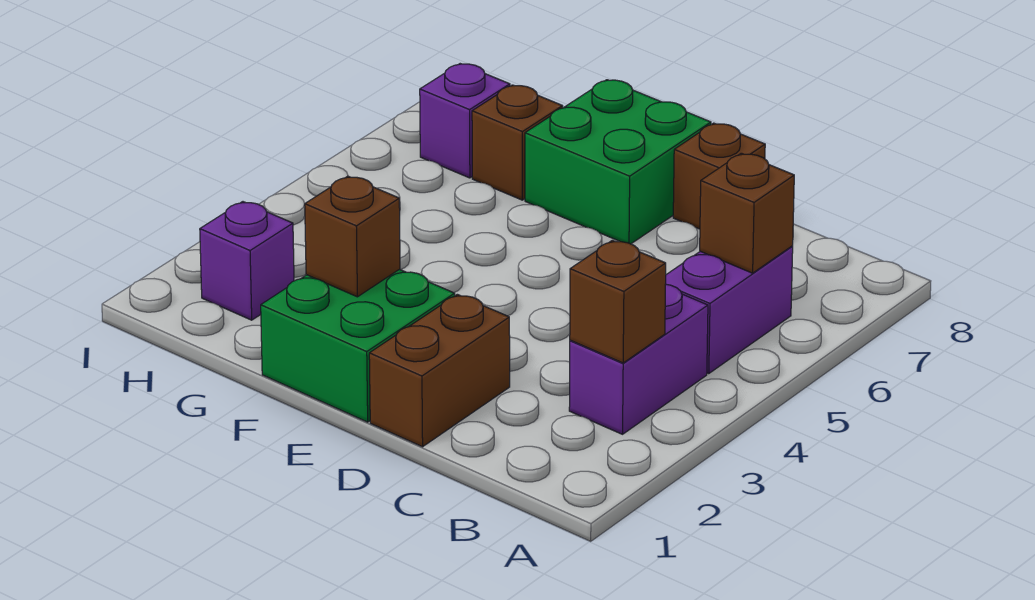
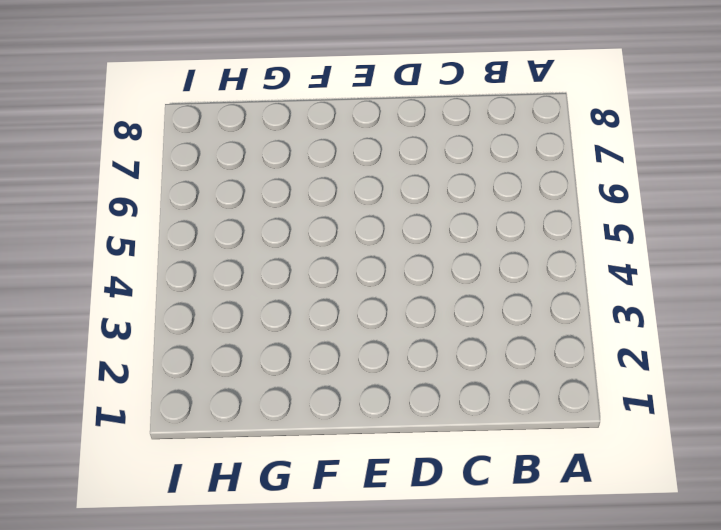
none -> purple 1x2 brick [569,284,708,434]
none -> purple 1x2 brick [666,246,793,374]
none -> brown 1x2 brick [369,294,510,447]

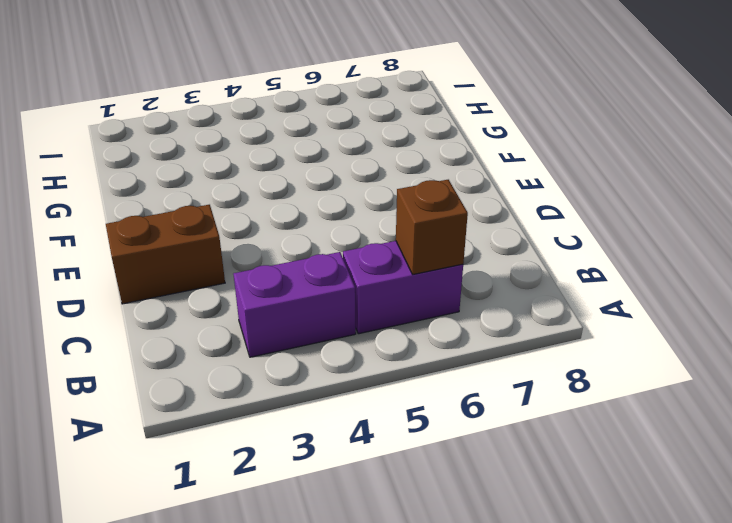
none -> brown 1x1 brick [673,123,765,229]
none -> green 2x2 brick [261,269,455,422]
none -> green 2x2 brick [525,80,711,244]

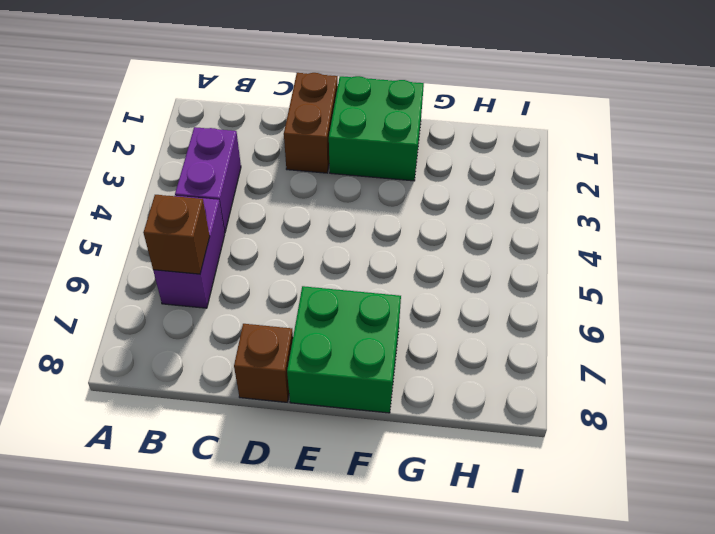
none -> brown 1x1 brick [472,85,563,200]
none -> purple 1x1 brick [200,202,294,320]
none -> purple 1x1 brick [420,64,510,178]

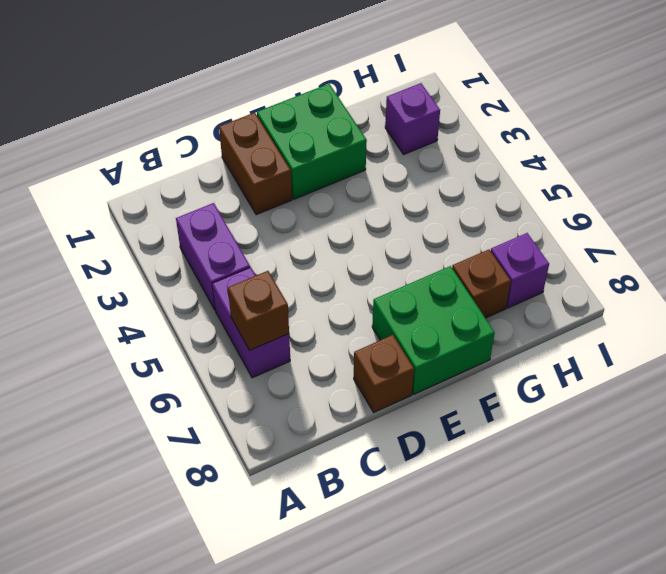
none -> brown 1x1 brick [570,240,666,363]
none -> brown 1x1 brick [305,176,400,297]

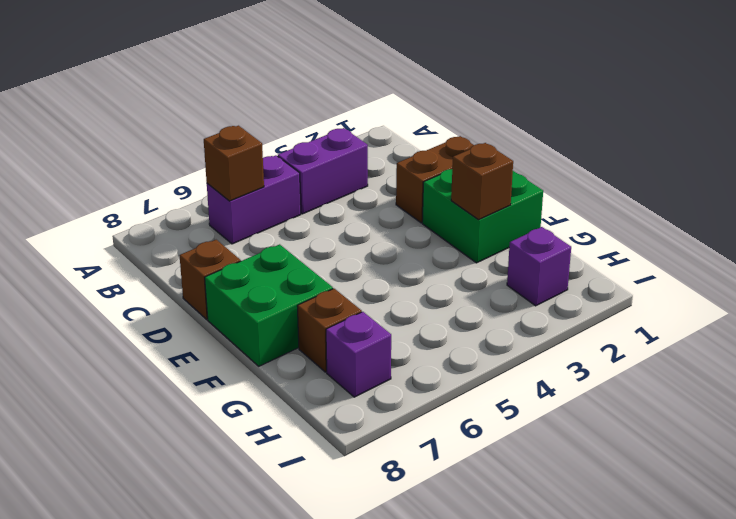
none -> brown 1x1 brick [570,240,666,363]

